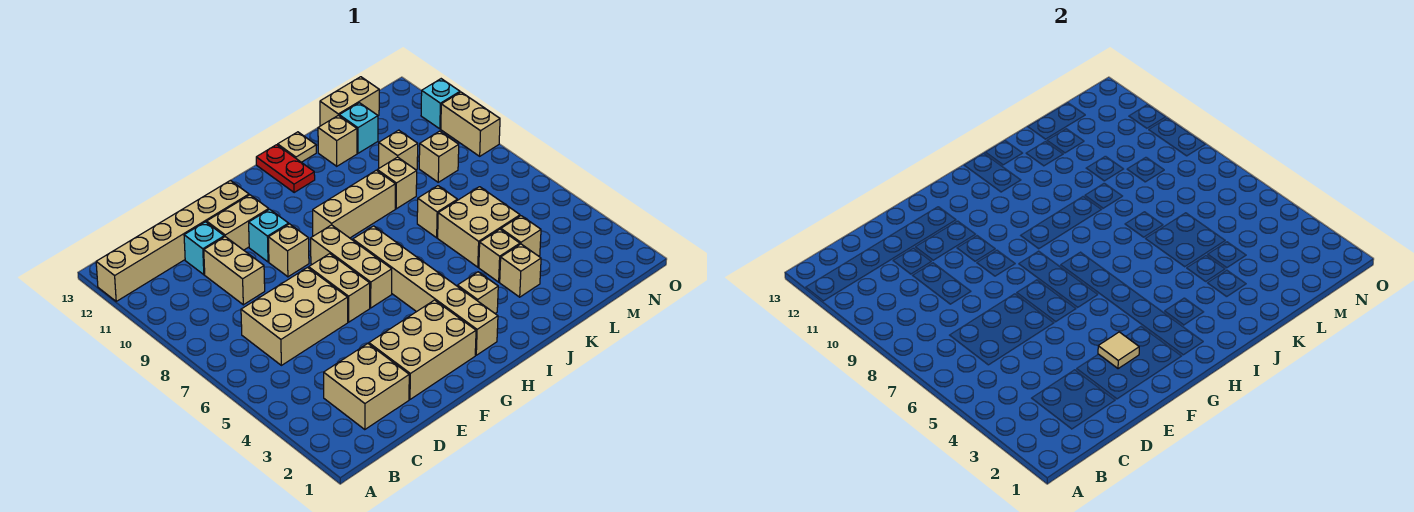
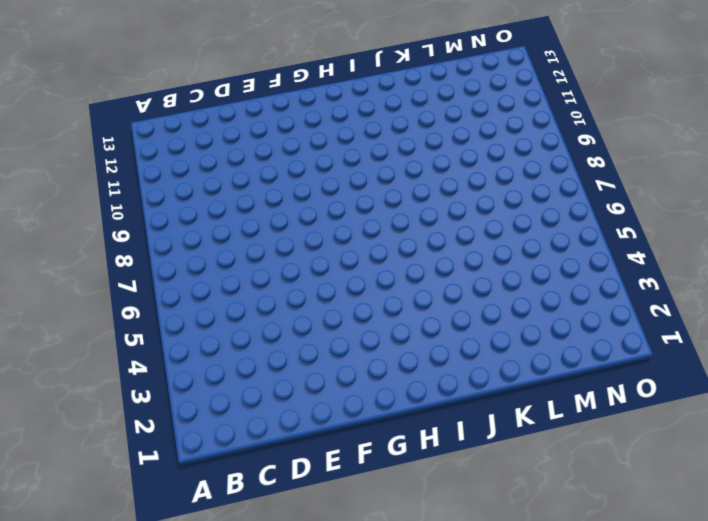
none -> tan 1x6 brick [96,180,249,301]
none -> tan 2x2 brick [324,344,409,430]
none -> tan 2x3 brick [241,268,348,365]
none -> tan 1x2 brick [204,237,265,305]

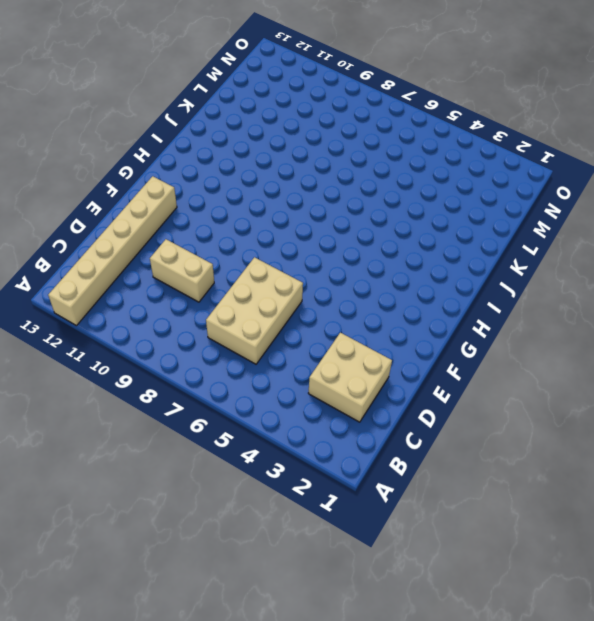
none -> cyan 1x1 brick [184,222,224,275]
none -> tan 2x3 brick [369,300,476,399]
none -> tan 1x2 brick [207,195,269,250]
none -> tan 1x2 brick [309,254,370,322]

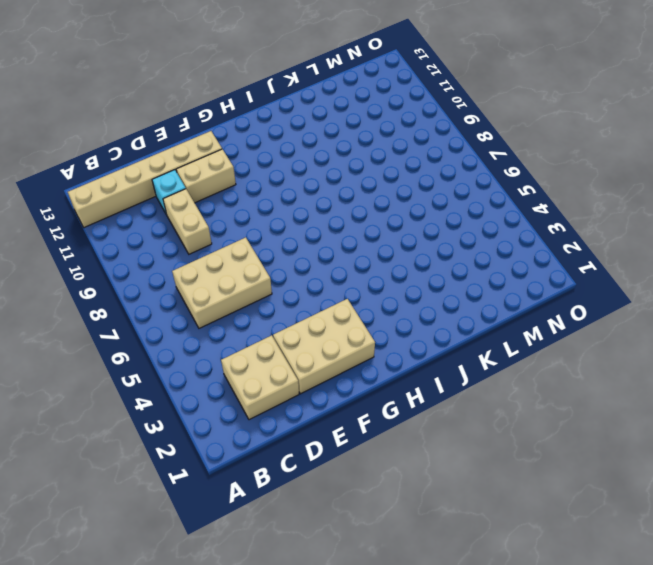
none -> tan 1x2 brick [309,254,370,322]
none -> tan 1x1 brick [268,224,309,277]
none -> cyan 1x1 brick [249,209,289,262]
none -> tan 1x3 brick [311,225,392,308]

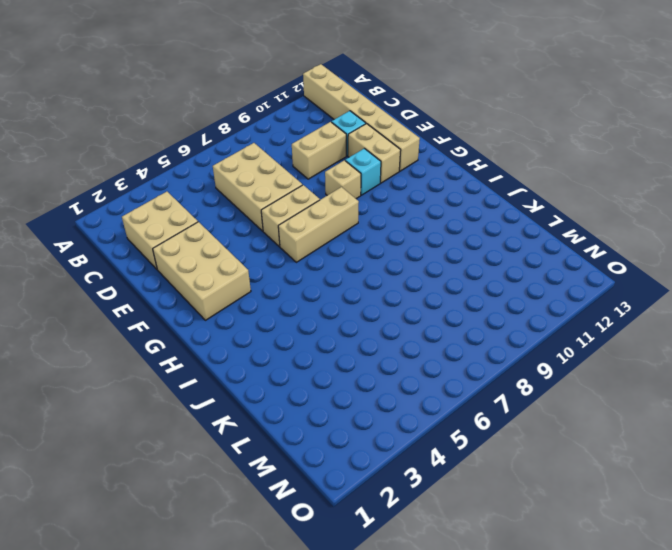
none -> tan 1x6 brick [353,226,498,355]
none -> tan 1x3 brick [313,170,395,238]
none -> tan 1x1 brick [457,272,498,313]
none -> red 1x2 plate [256,145,315,193]

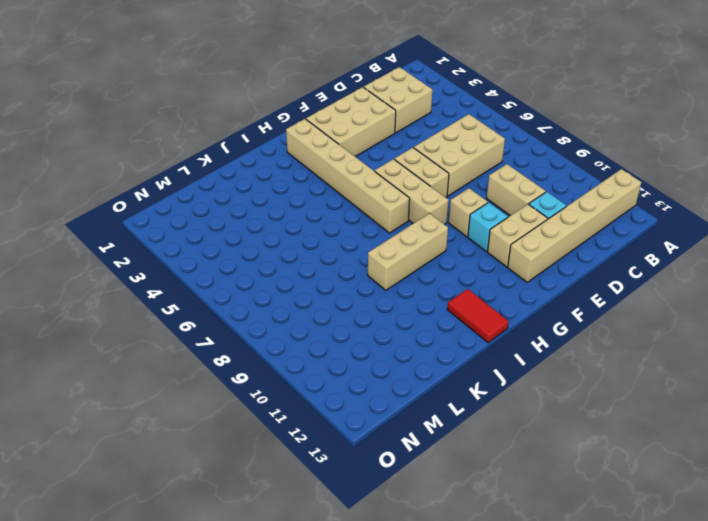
red 1x2 tile [447,289,509,343] -> red 1x2 plate [256,145,315,193]
none -> tan 1x1 brick [457,272,498,313]
none -> tan 1x1 plate [278,132,316,162]
none -> tan 1x1 brick [500,244,541,297]
none -> tan 1x1 brick [479,229,520,282]

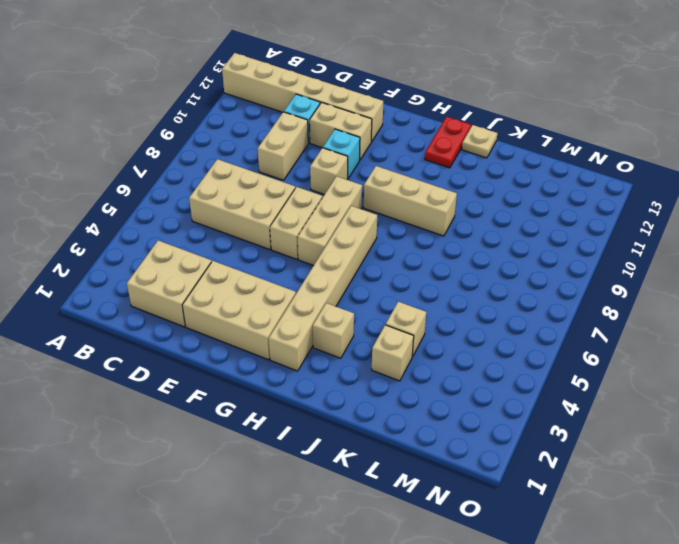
none -> tan 2x2 brick [438,187,520,267]
none -> tan 1x1 brick [417,186,457,238]
none -> tan 1x1 brick [377,157,417,209]
none -> tan 1x1 brick [318,115,357,166]

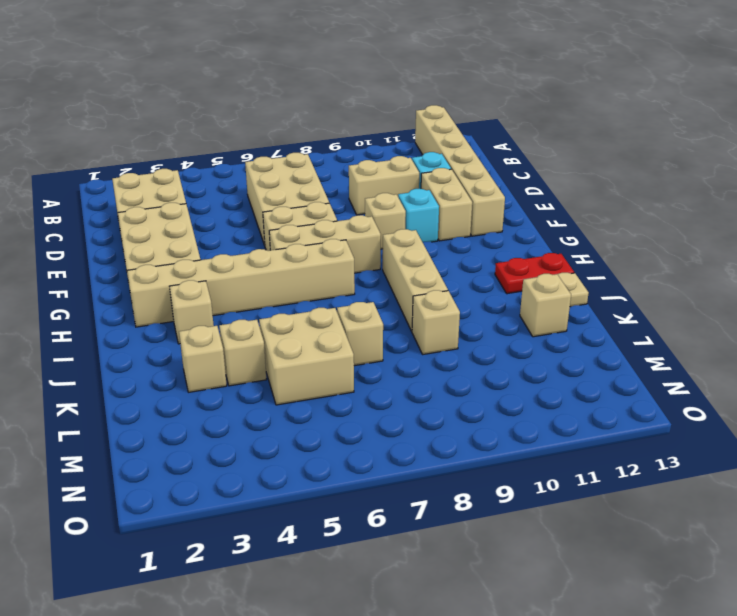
none -> tan 1x1 brick [501,216,541,256]
none -> tan 1x1 brick [379,130,418,170]
none -> cyan 1x1 brick [339,103,378,153]
none -> tan 1x2 brick [320,77,379,126]

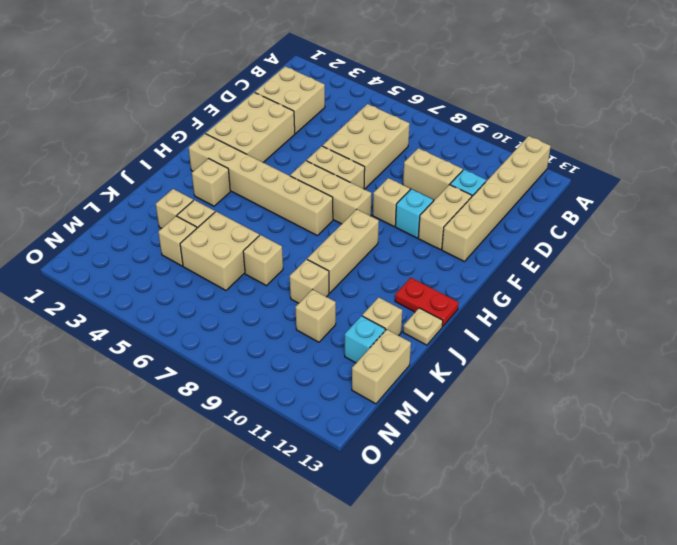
none -> tan 1x1 brick [419,131,459,182]
none -> tan 1x2 brick [441,92,500,156]
none -> cyan 1x1 brick [421,79,460,129]
none -> tan 1x1 tile [1098,332,1139,369]

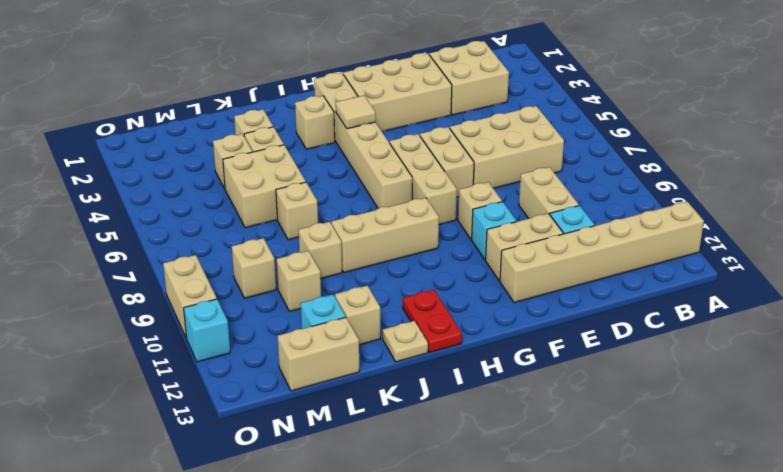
tan 1x1 tile [336,96,376,129] -> tan 1x1 tile moved to [1098,332,1139,369]

